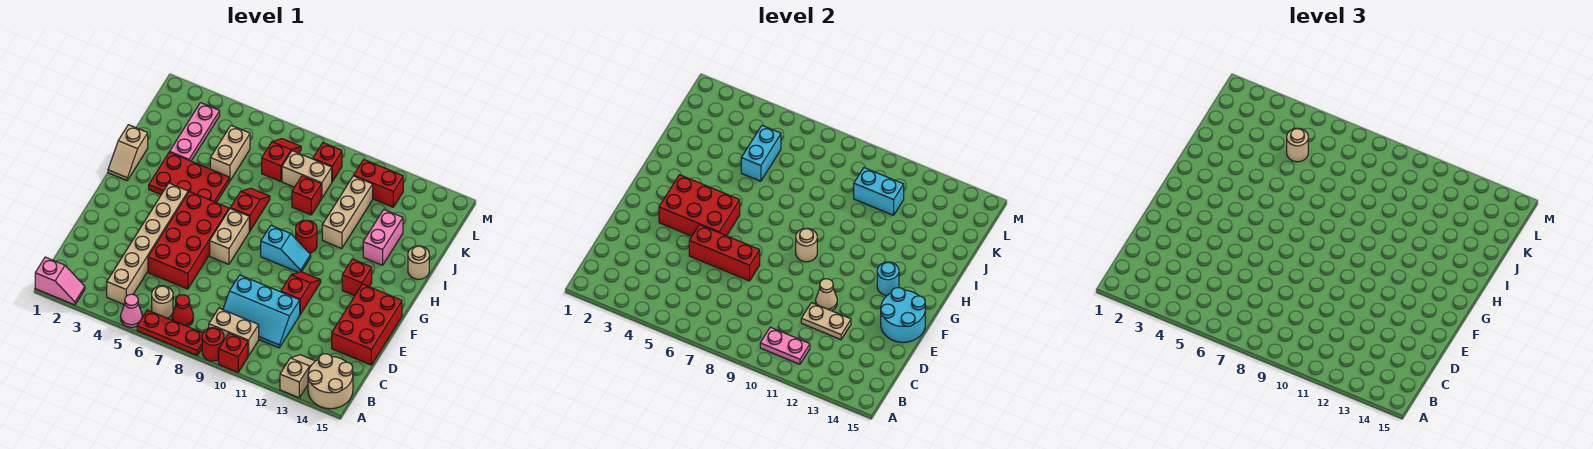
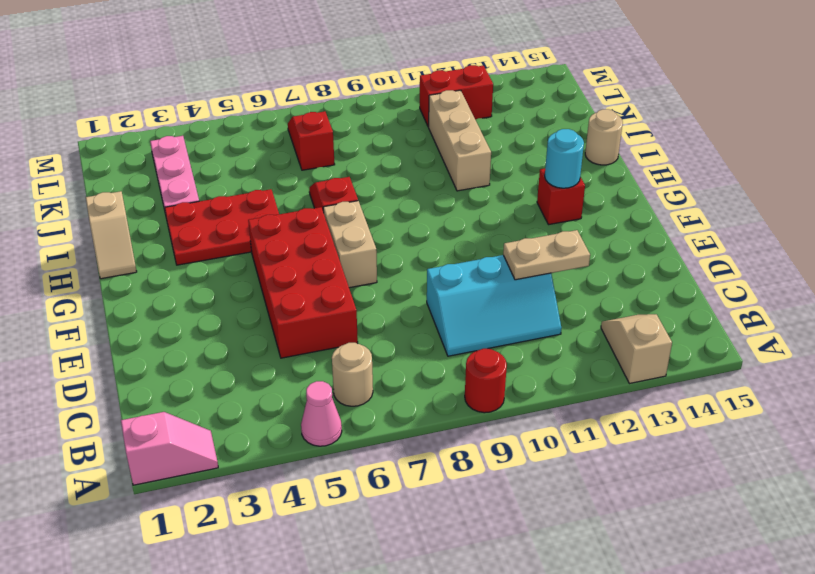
none -> red 1x3 plate [137,310,203,355]
none -> red 1x1 brick [219,333,248,372]
none -> tan 2x2 round brick [308,354,353,409]
none -> tan 1x6 brick [107,183,188,304]

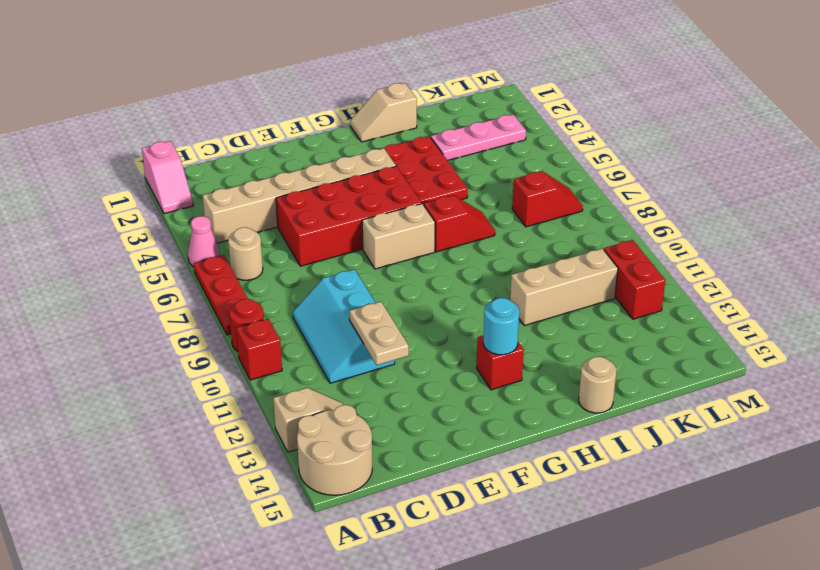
none -> red 1x1 cone [172,295,193,327]
none -> tan 1x2 brick [209,308,259,356]
none -> red 2x3 brick [332,284,402,365]
none -> red 1x2 slope [281,272,321,314]

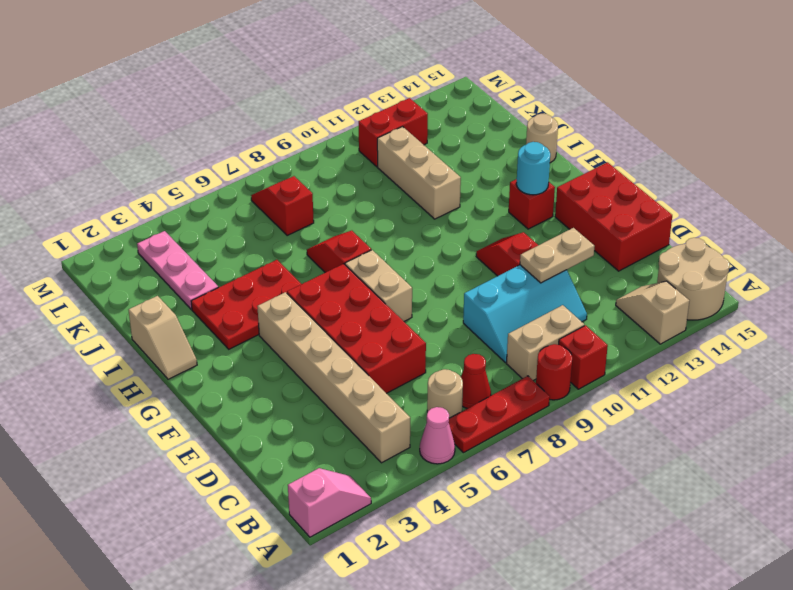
none -> cyan 1x2 slope [261,226,311,272]
none -> red 1x1 round brick [296,220,317,253]
none -> pink 1x2 brick [363,210,403,265]
none -> tan 1x2 brick [210,126,250,181]

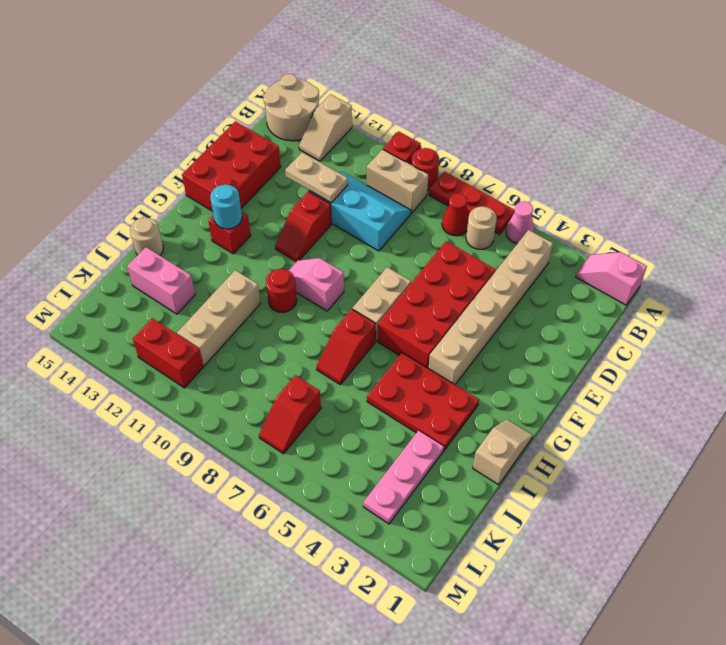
pink 1x2 slope [288,258,344,311] -> cyan 1x2 slope [261,226,311,272]
pink 1x2 brick [127,247,195,314] -> pink 1x2 brick turned to [363,210,403,265]
none -> tan 1x2 brick [210,126,250,181]
none -> red 1x1 brick [292,176,321,215]
none -> tan 1x2 brick [282,151,332,199]
none -> red 1x1 brick [313,143,342,182]

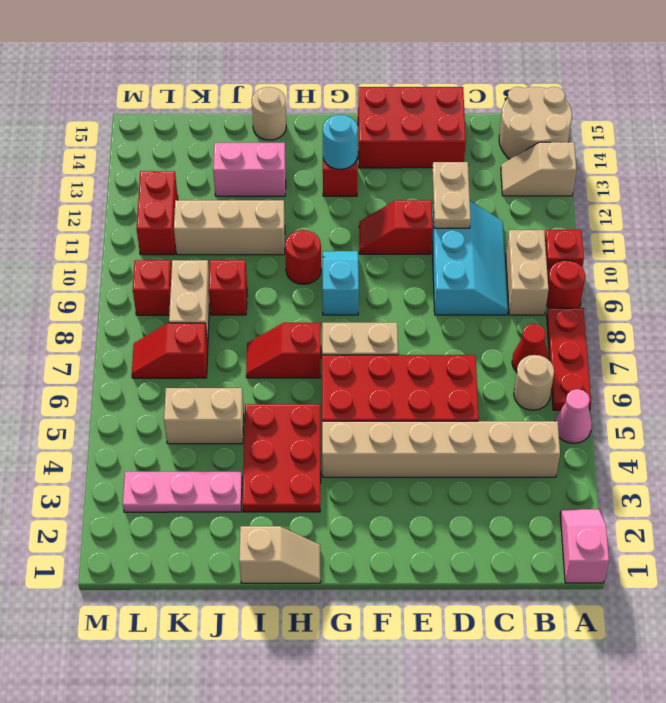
none -> pink 1x2 plate [760,327,810,364]
none -> red 1x3 brick [689,225,760,281]
none -> tan 1x1 cone [816,279,837,311]
none -> cyan 2x2 round brick [881,288,925,342]

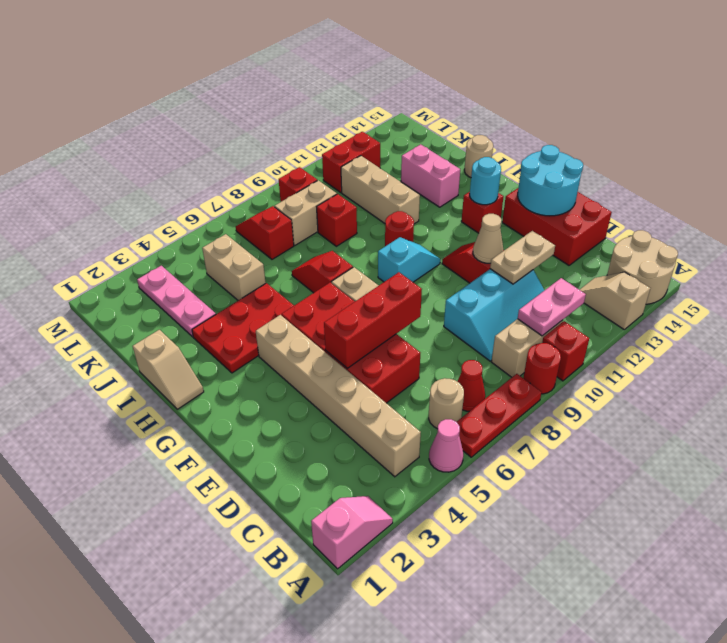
none -> red 2x3 brick [659,175,740,236]
none -> tan 1x1 round brick [796,228,817,262]
none -> cyan 1x2 brick [741,126,781,181]
none -> cyan 1x2 brick [854,168,904,215]

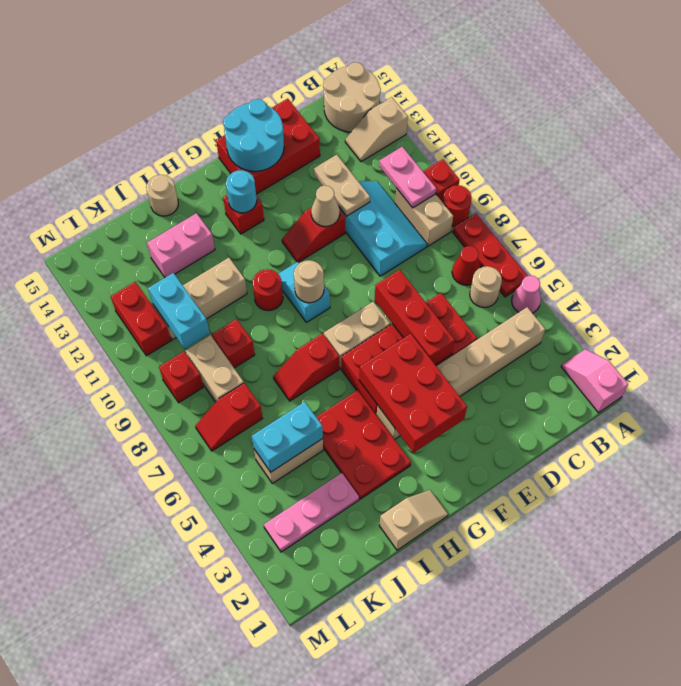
none -> tan 1x1 round brick [1287,128,1308,162]

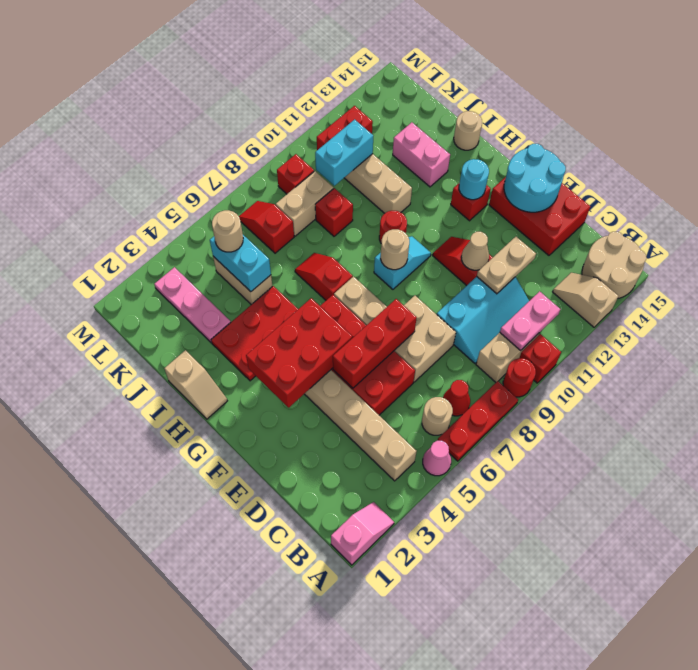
tan 2x2 brick [394,296,456,382] -> none

